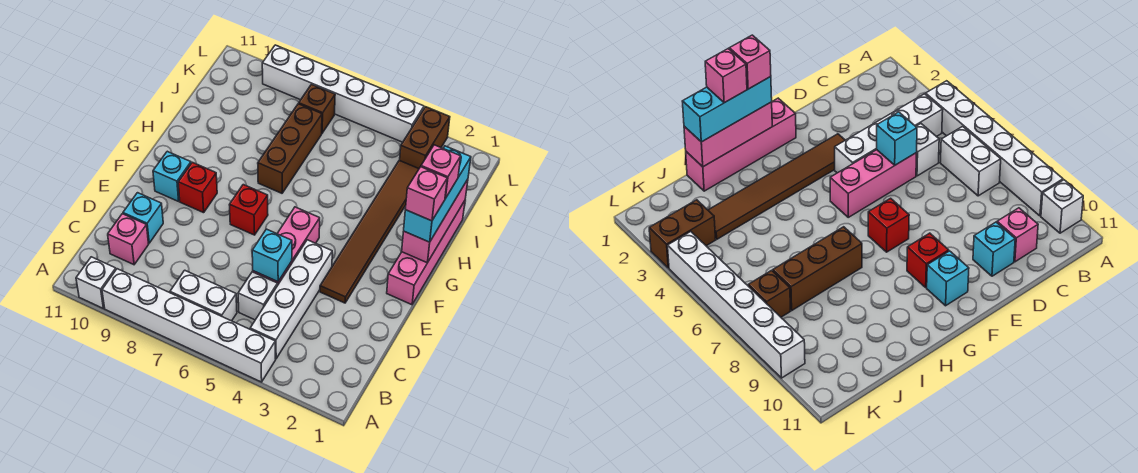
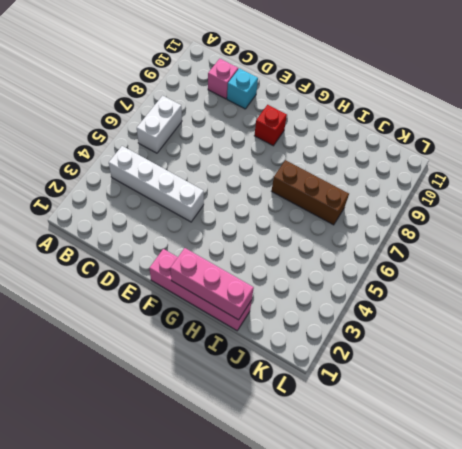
none -> white 1x6 brick [102,269,276,382]
none -> white 1x1 brick [76,257,116,308]
none -> white 1x1 brick [238,272,278,320]

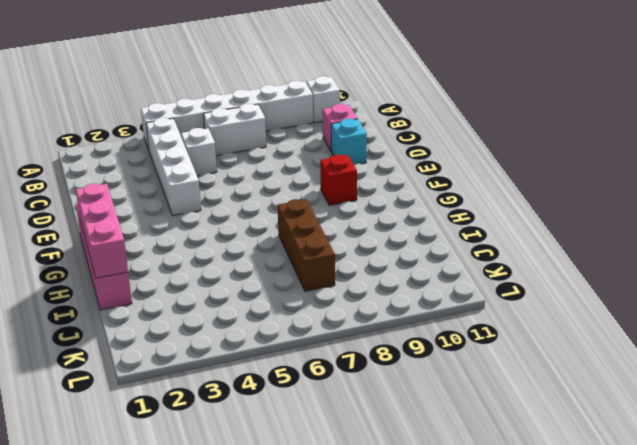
none -> pink 1x3 brick [253,207,320,284]
none -> brown 1x6 tile [320,160,419,303]
none -> red 1x1 brick [229,185,268,235]

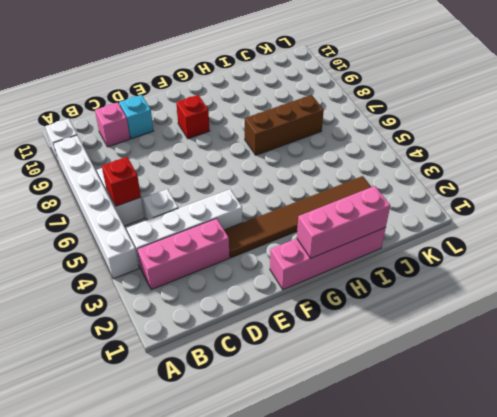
pink 1x3 brick [137,218,229,290] -> pink 1x3 brick moved to [253,207,320,284]
red 1x1 brick [102,157,141,206] -> red 1x1 brick moved to [229,185,268,235]
none -> cyan 1x1 brick [153,151,191,201]
none -> brown 1x2 brick [400,107,450,168]
none -> brown 1x1 brick [299,84,335,133]

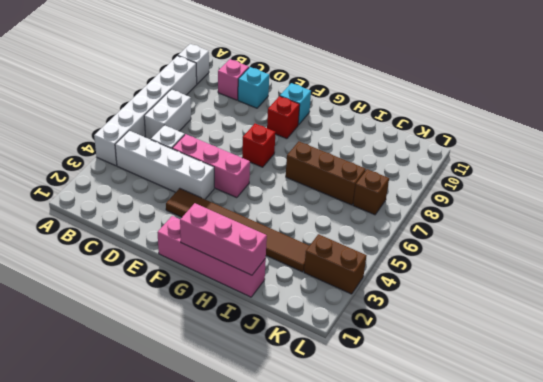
none -> white 1x6 brick [262,45,424,142]
none -> cyan 1x1 brick [252,229,292,282]
none -> cyan 1x3 brick [404,146,471,242]

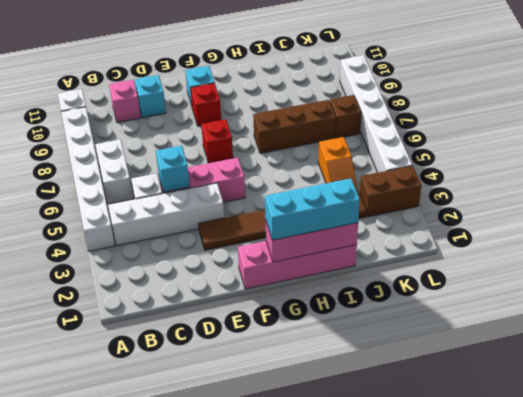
orange 1x2 slope [318,137,358,191] -> none
none -> pink 1x1 brick [405,167,447,221]
none -> pink 1x1 brick [421,145,461,199]

